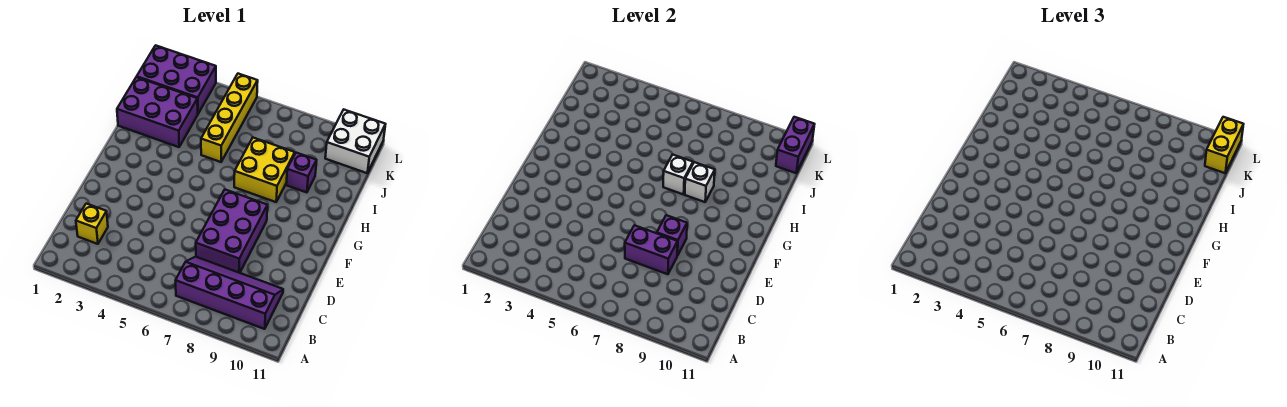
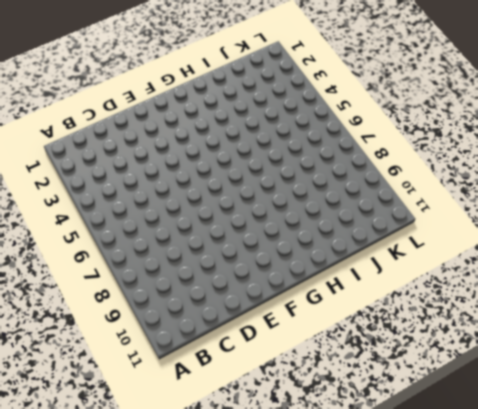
none -> purple 2x4 slope [176,257,283,329]
none -> yellow 1x1 brick [76,204,108,244]
none -> purple 2x3 brick [196,190,267,273]

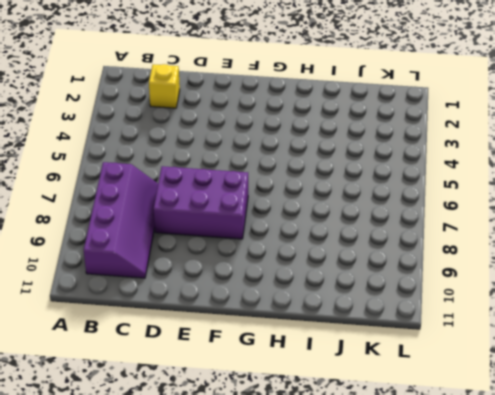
none -> yellow 2x2 brick [234,138,295,202]
none -> purple 2x3 brick [117,77,198,147]
none -> yellow 1x4 brick [201,74,258,162]

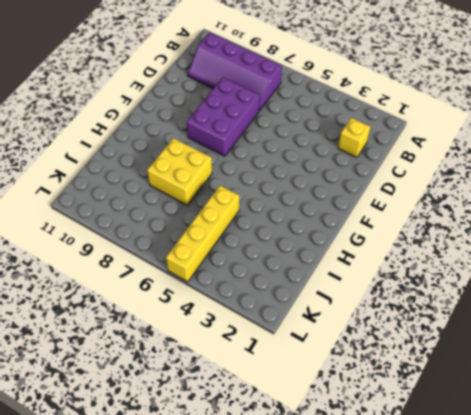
none -> purple 2x3 brick [117,77,198,147]
none -> purple 1x1 brick [286,153,317,192]
none -> purple 2x3 brick [137,45,216,114]

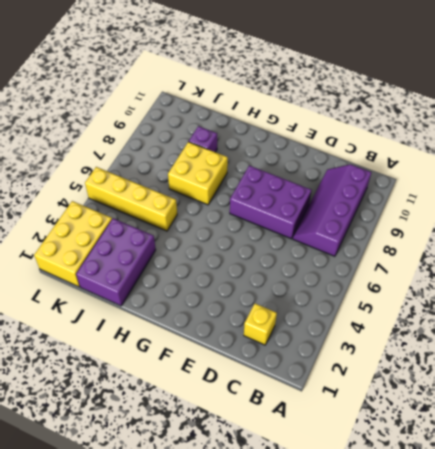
yellow 2x3 brick [34,201,112,287] -> purple 2x3 brick [137,45,216,114]
none -> white 2x2 brick [325,110,385,173]
none -> purple 1x2 brick [625,225,678,274]
none -> purple 1x1 brick [657,215,687,256]

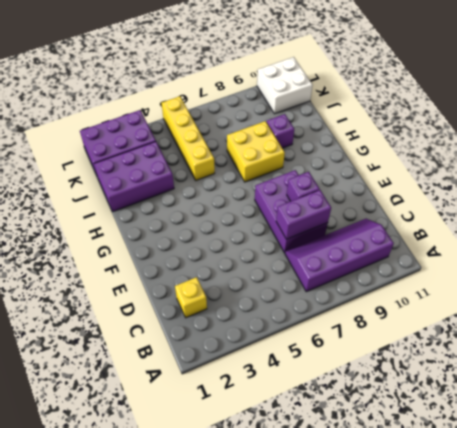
none -> white 1x1 brick [663,154,693,194]
none -> white 1x1 brick [685,162,715,202]
none -> purple 1x2 brick [776,117,814,173]

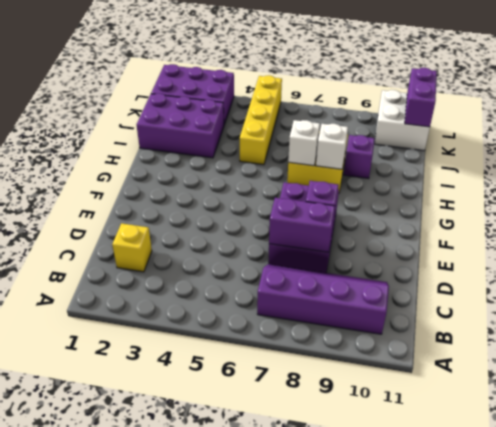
none -> yellow 1x2 brick [1205,117,1243,173]

